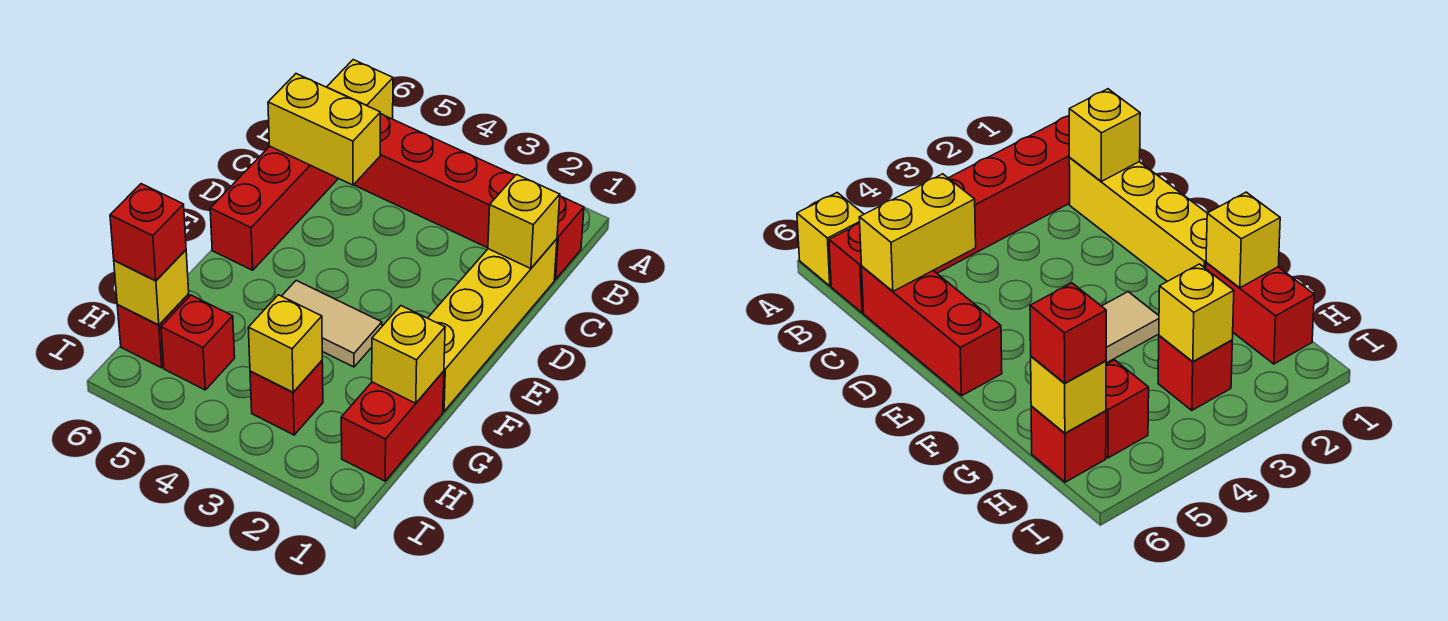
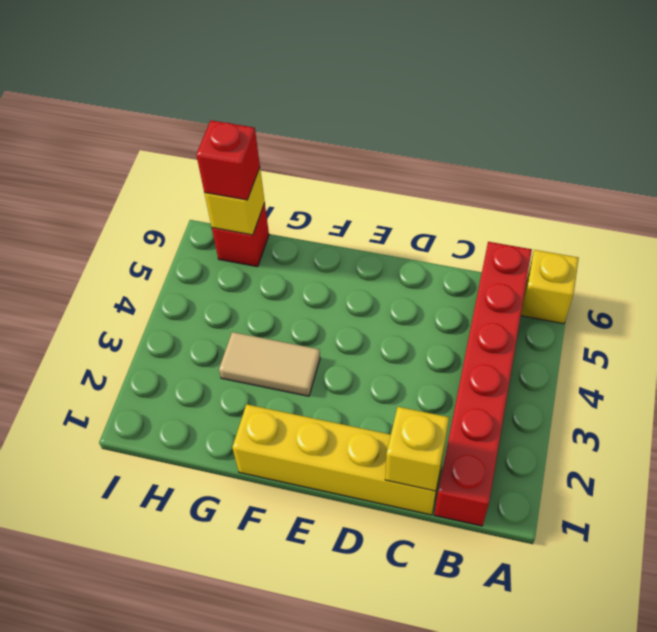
tan 1x2 tile [219,332,320,396] -> tan 1x2 tile turned to [282,280,382,367]
none -> red 1x3 brick [210,146,338,270]
none -> red 1x2 brick [341,371,444,481]
none -> red 1x1 brick [250,361,323,435]

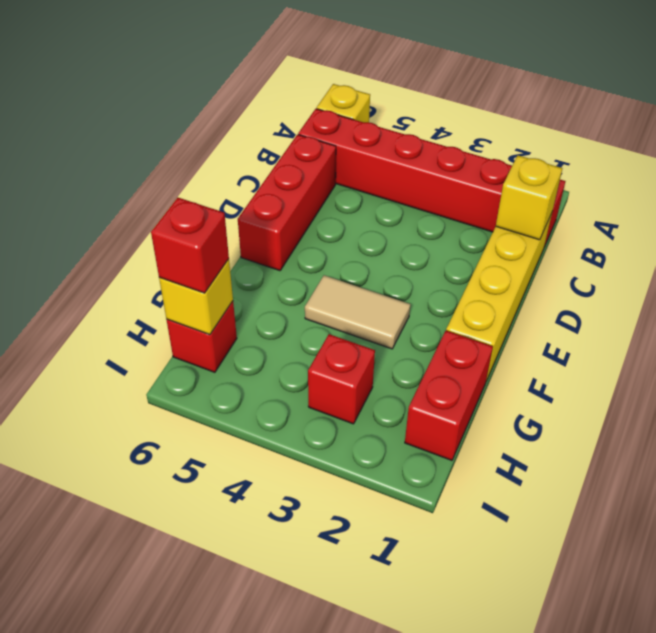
none -> red 1x1 brick [161,295,235,390]
none -> yellow 1x2 brick [268,74,380,185]
none -> yellow 1x1 brick [372,306,445,403]

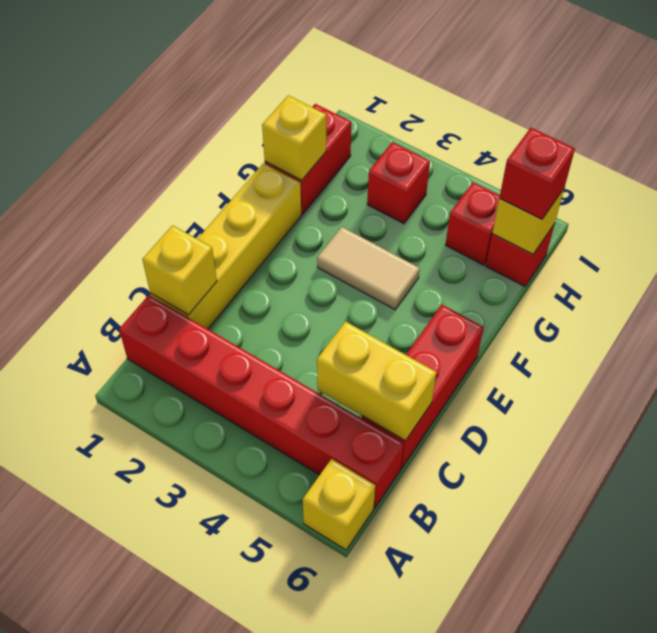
none -> yellow 1x1 brick [248,295,322,392]

